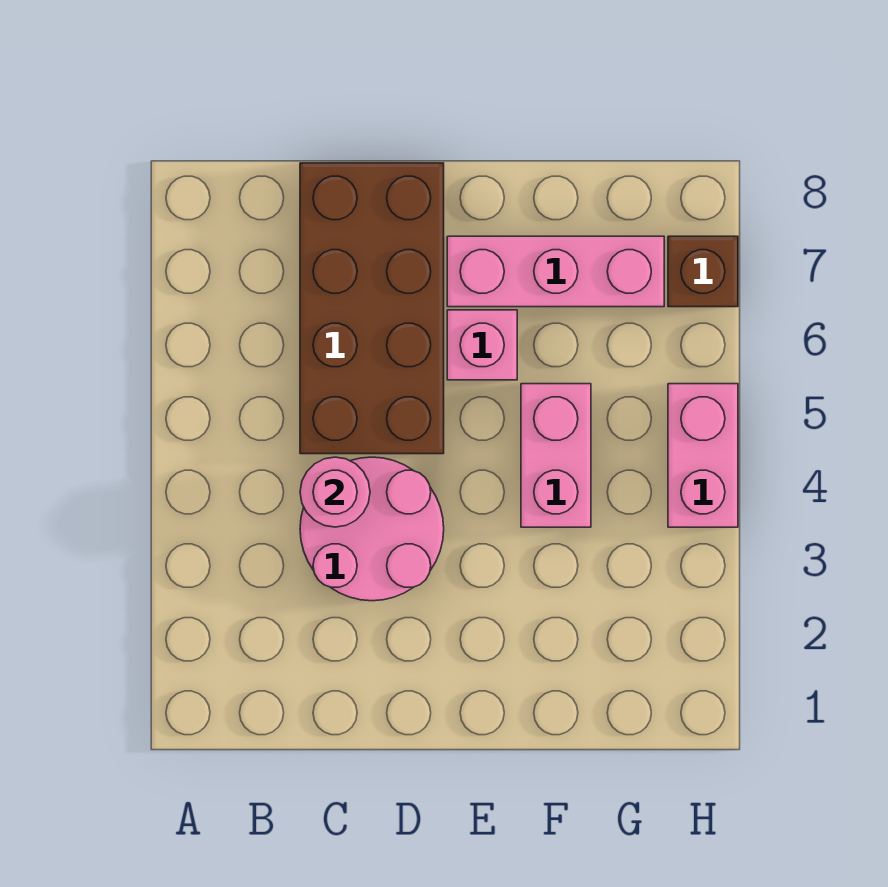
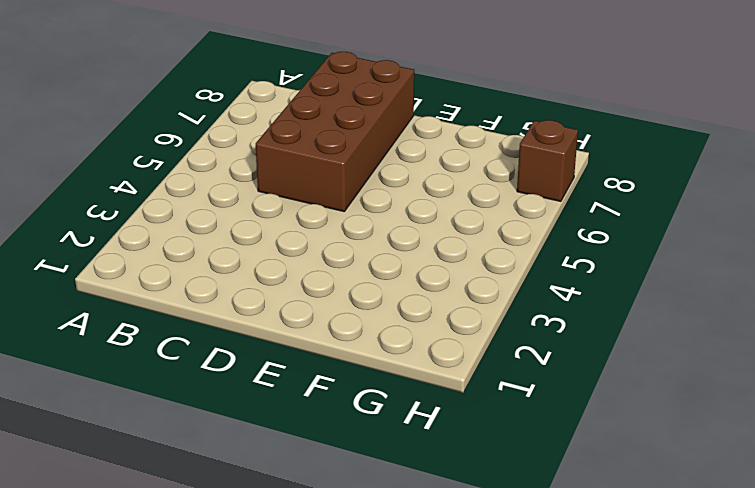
none -> pink 2x2 round brick [300,457,444,601]
none -> pink 1x1 brick [447,310,517,380]

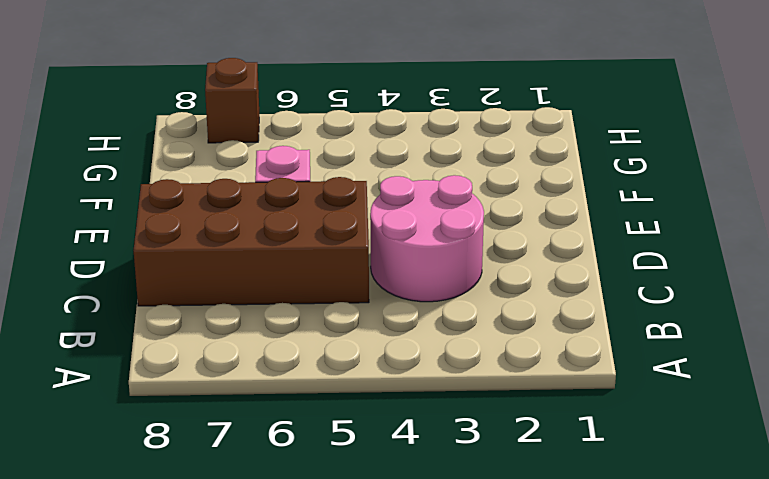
none -> pink 1x3 brick [447,236,664,307]
none -> pink 1x2 brick [521,384,591,527]

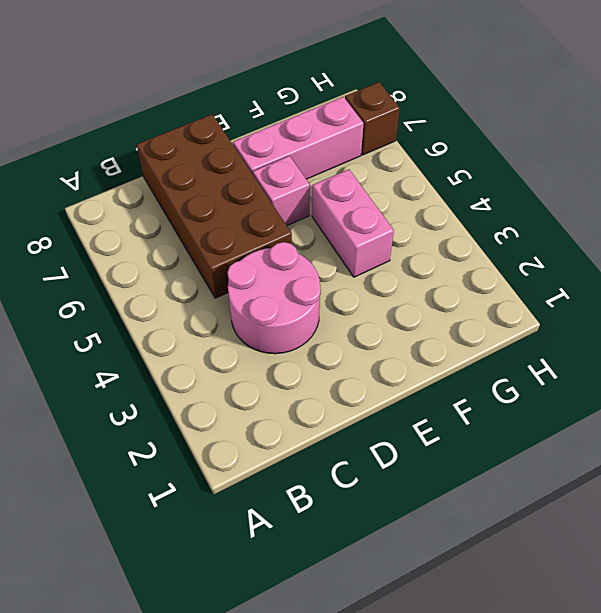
none -> pink 1x2 brick [668,384,738,527]
none -> pink 1x1 round brick [300,457,370,527]

